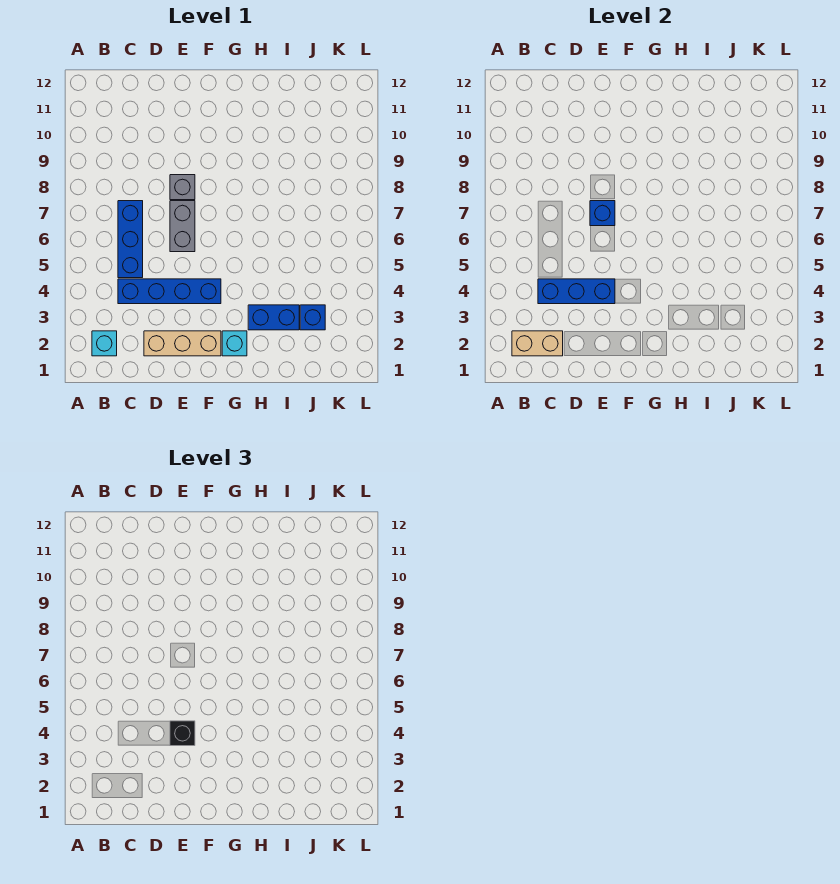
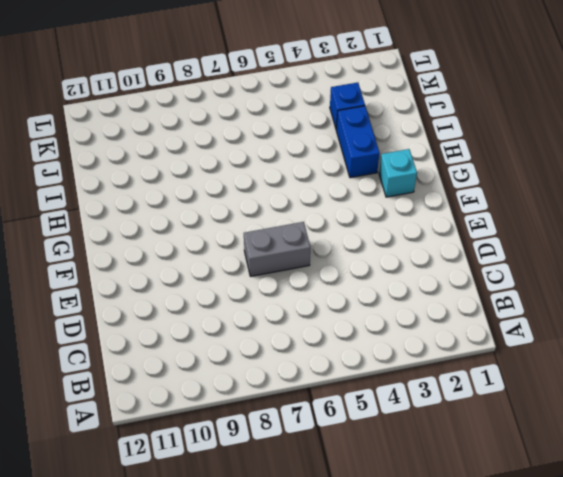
none -> cyan 1x1 brick [92,331,117,356]
none -> blue 1x4 brick [118,279,221,304]
none -> blue 1x3 brick [118,201,143,278]

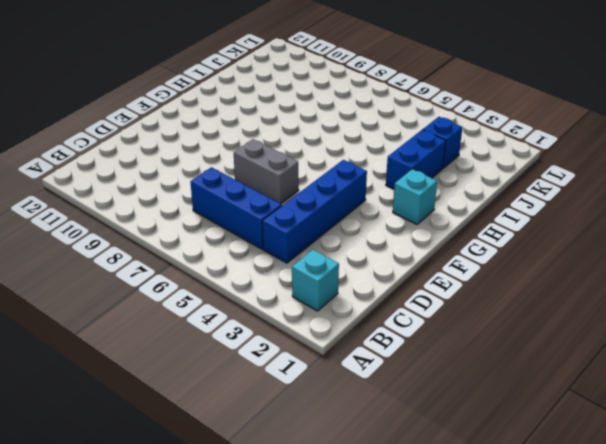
none -> tan 1x3 brick [144,331,221,356]
none -> grey 1x1 brick [170,175,195,200]
none -> tan 1x2 brick [512,331,563,356]

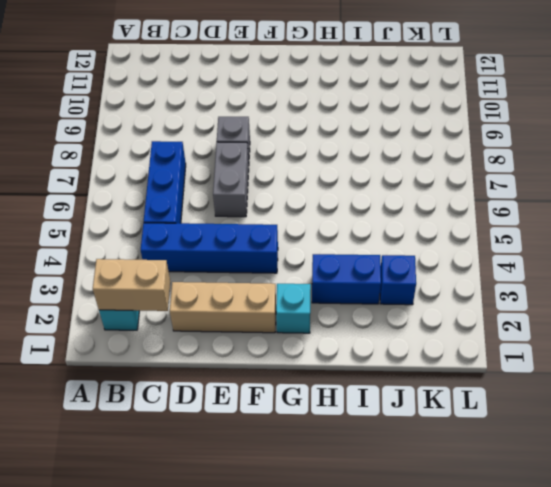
none -> blue 1x3 brick [538,279,615,304]
none -> blue 1x1 brick [590,201,615,226]
none -> black 1x1 brick [170,721,195,746]

